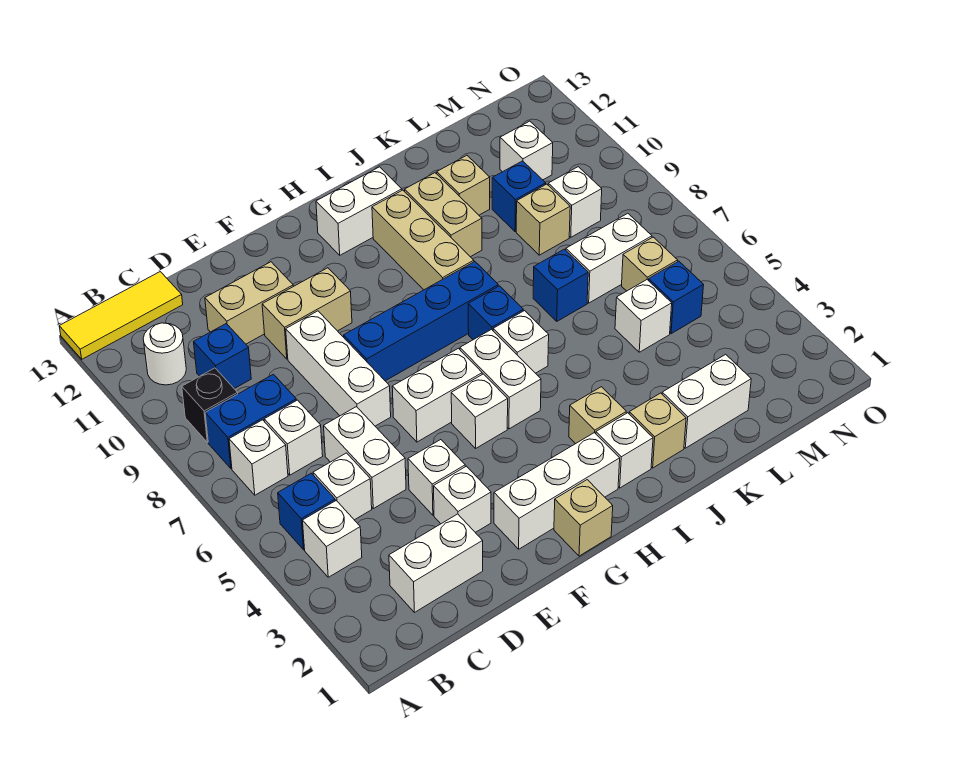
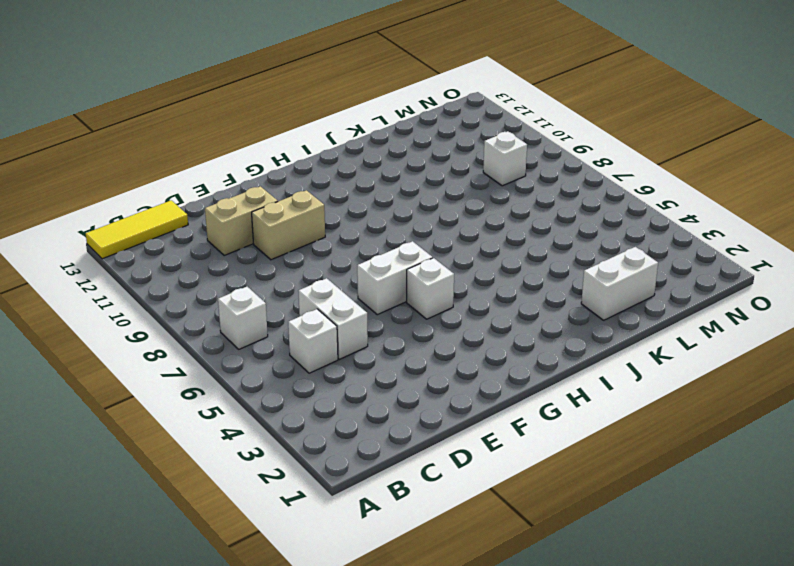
none -> white 1x1 brick [303,501,362,577]
none -> blue 1x1 brick [278,473,335,550]
none -> blue 1x2 brick [205,374,296,469]
none -> black 1x1 brick [182,368,238,442]

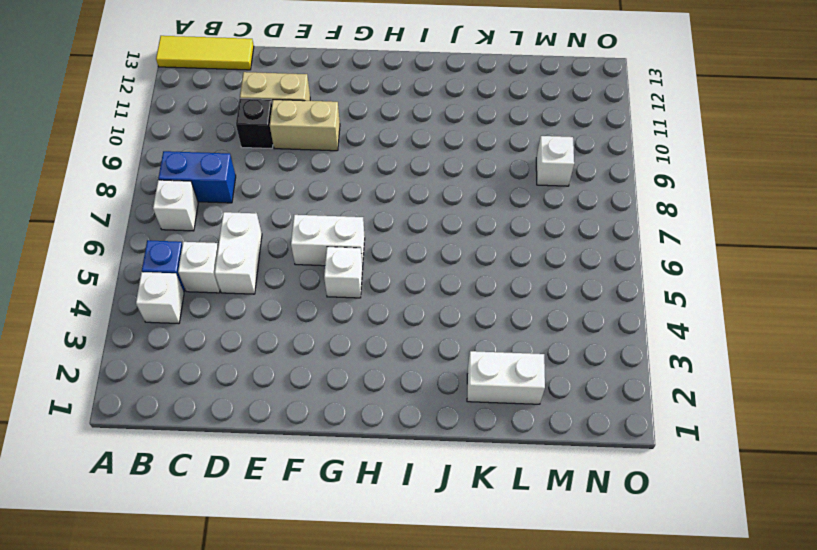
black 1x1 brick [236,98,273,149] -> black 1x1 brick moved to [182,368,238,442]
none -> white 1x1 round brick [143,323,186,385]
none -> white 1x2 brick [389,514,483,612]
none -> white 1x1 brick [264,400,323,475]
none -> blue 1x1 brick [194,324,251,389]

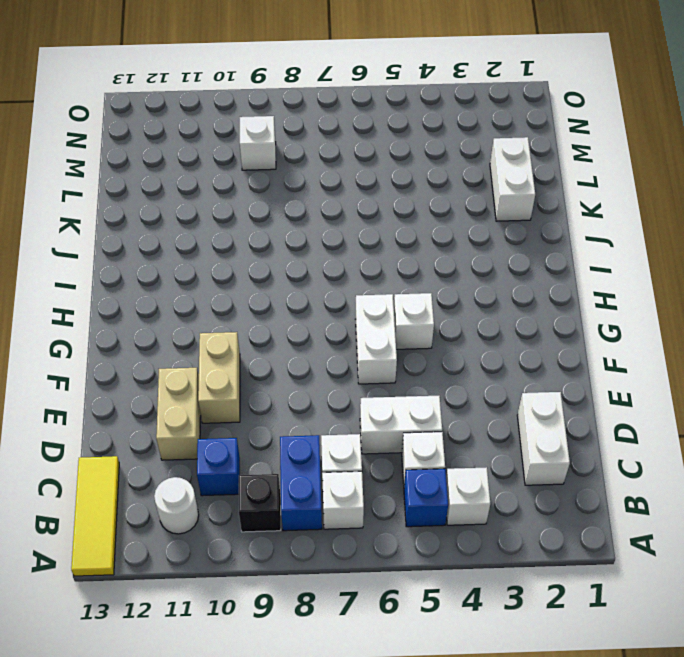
none -> white 1x1 brick [434,466,491,532]
none -> white 1x1 brick [408,440,465,515]
none -> white 1x3 brick [286,311,391,426]
none -> white 1x3 brick [494,433,620,549]

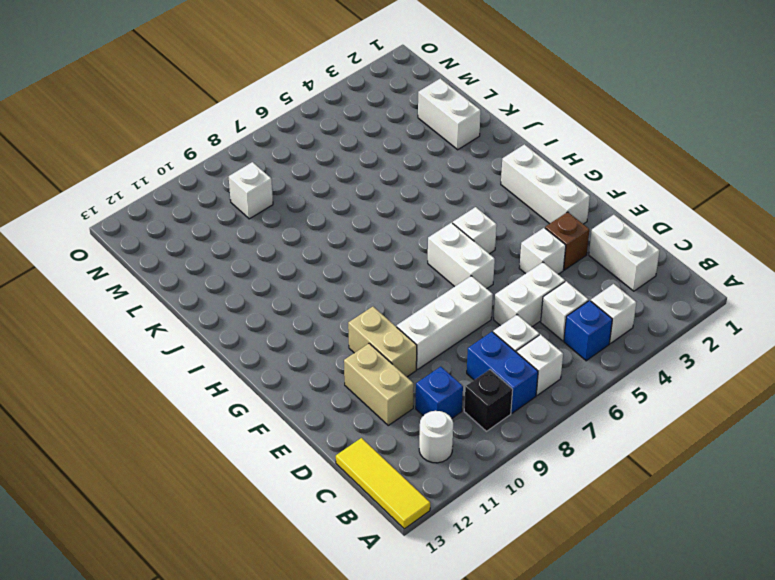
brown 1x1 brick [545,212,589,270] -> white 1x1 brick [434,466,491,532]
none -> blue 1x4 brick [344,262,498,381]
none -> tan 1x1 brick [554,480,613,556]
none -> white 1x2 brick [460,329,541,429]
none -> white 1x2 brick [316,167,402,255]

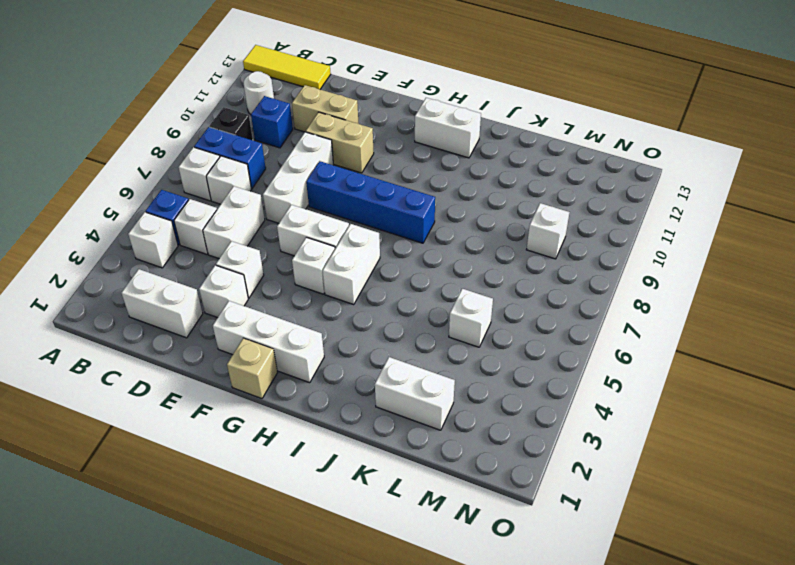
none -> white 1x1 brick [596,413,653,488]
none -> tan 1x1 brick [569,387,626,444]
none -> white 1x1 brick [493,311,549,373]
none -> blue 1x1 brick [468,286,523,340]

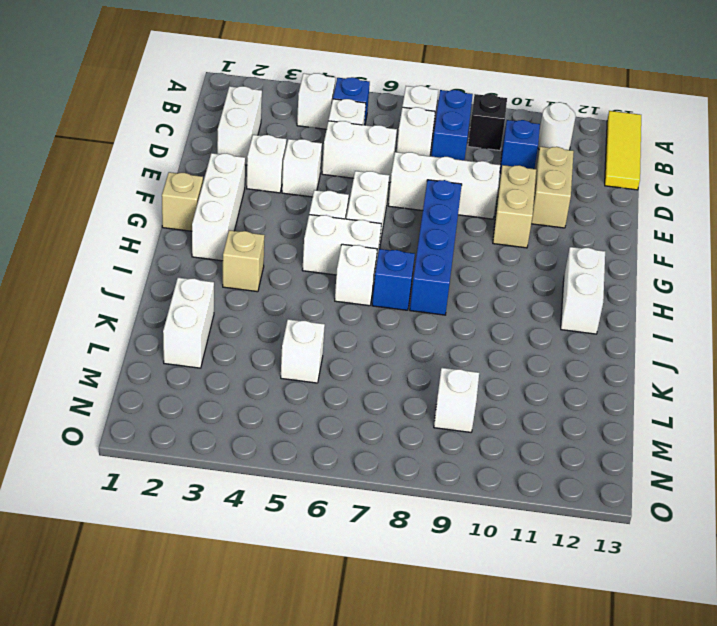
none -> white 1x1 brick [596,413,653,488]
none -> tan 1x3 brick [372,190,474,290]
none -> tan 1x1 brick [629,393,686,468]
none -> tan 1x2 brick [405,173,482,257]

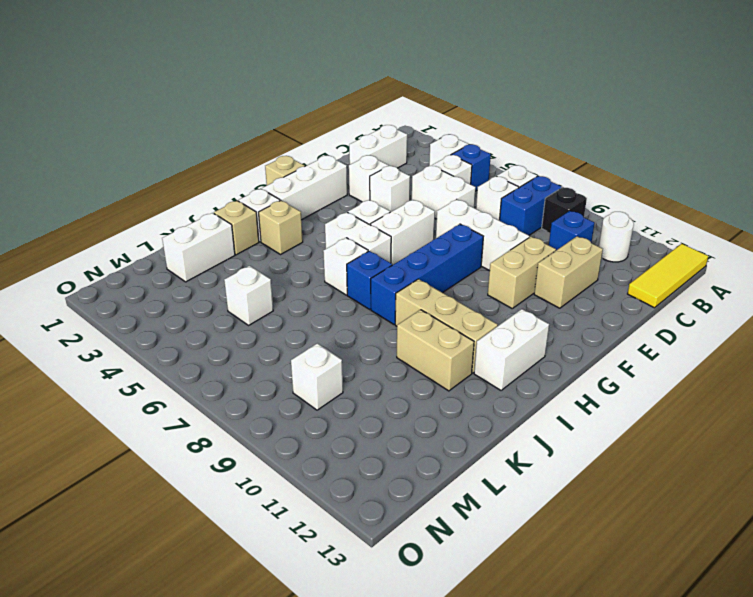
none -> blue 1x1 brick [533,249,588,321]
none -> tan 1x1 brick [437,155,490,215]
none -> white 1x2 brick [566,213,652,303]
none -> tan 1x1 brick [516,184,570,255]

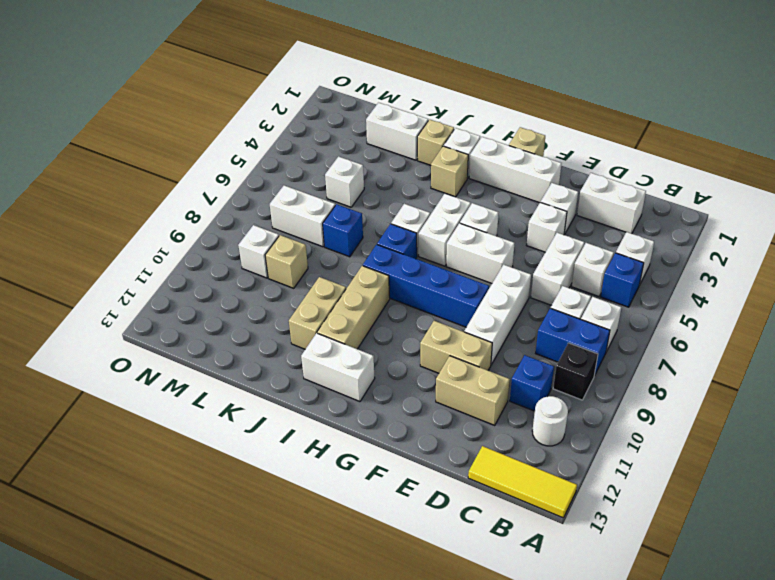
none -> tan 1x1 brick [437,155,490,215]
none -> blue 1x1 brick [492,161,546,232]
none -> blue 1x1 brick [649,261,704,334]
none -> tan 1x1 brick [622,237,678,291]

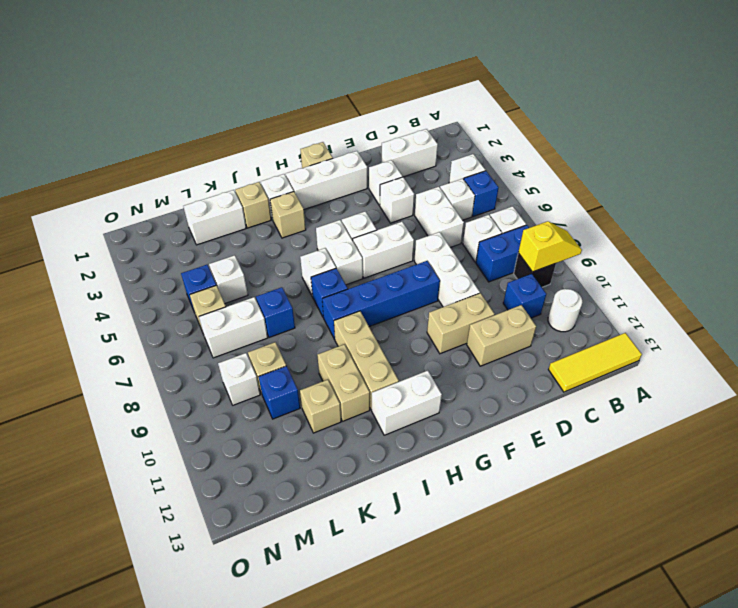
yellow 1x2 slope [518,221,582,272] -> none
none -> white 1x1 brick [500,121,553,180]

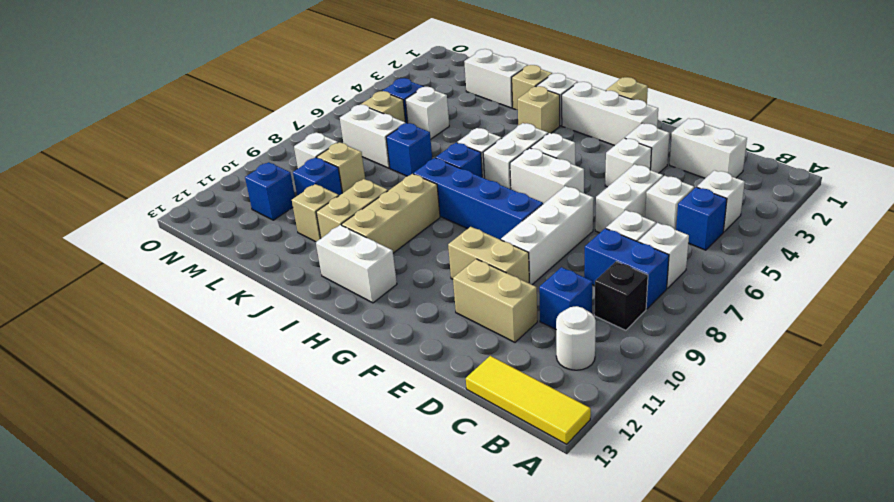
blue 1x1 brick [245,162,295,220] -> white 1x1 brick [500,121,553,180]

